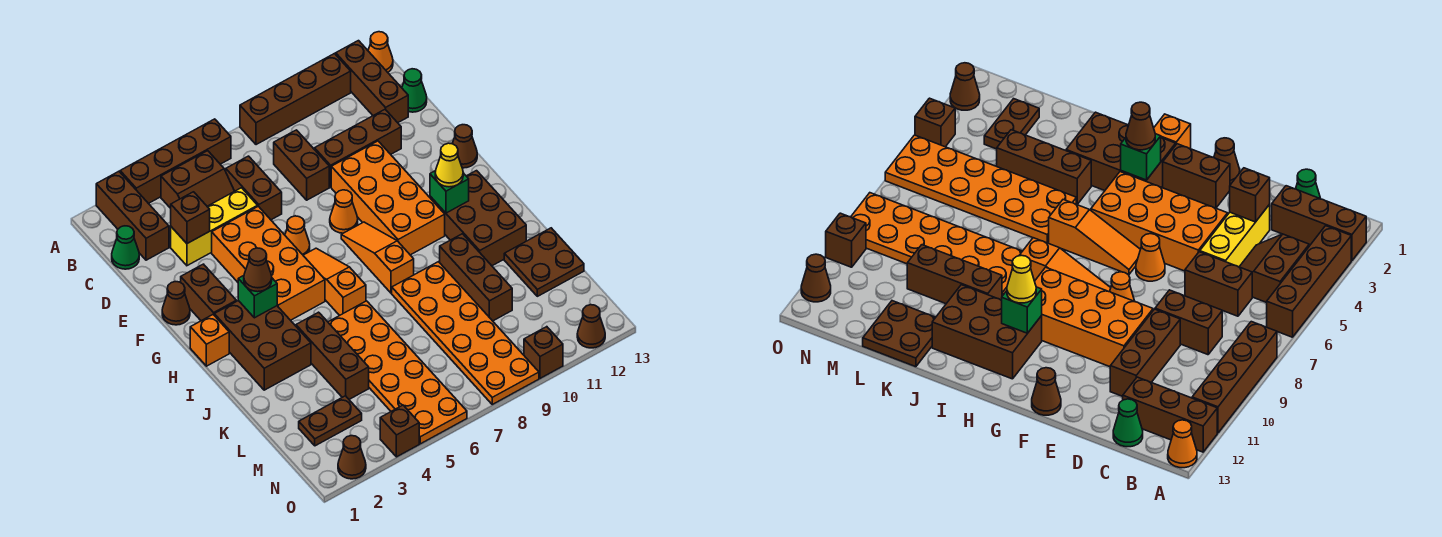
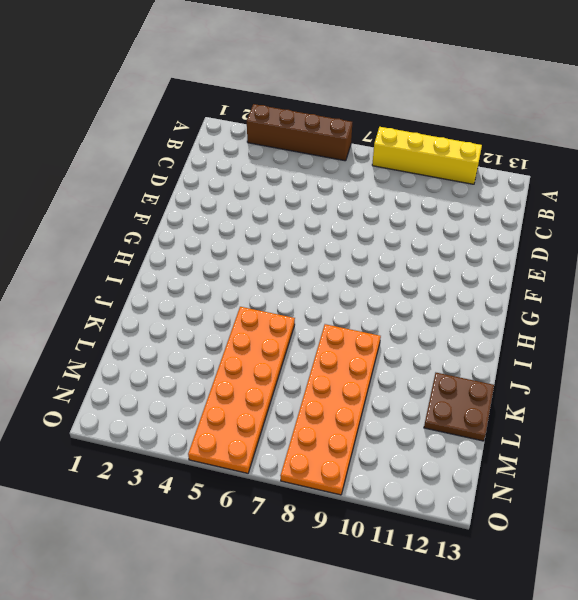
yellow 1x4 brick [372,127,482,184] -> brown 1x4 brick [240,54,351,145]
none -> brown 1x3 brick [96,171,169,260]
none -> brown 1x3 brick [336,41,408,123]
none -> orange 1x1 cone [368,32,393,72]
none -> brown 2x2 slope [161,151,234,208]

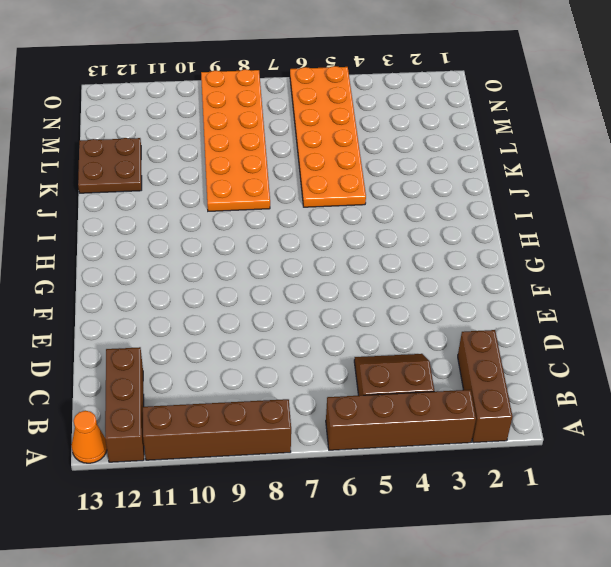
none -> green 1x1 cone [112,226,139,269]
none -> brown 1x2 brick [226,156,282,220]
none -> brown 1x2 brick [274,130,329,200]
none -> green 1x1 cone [402,69,427,112]

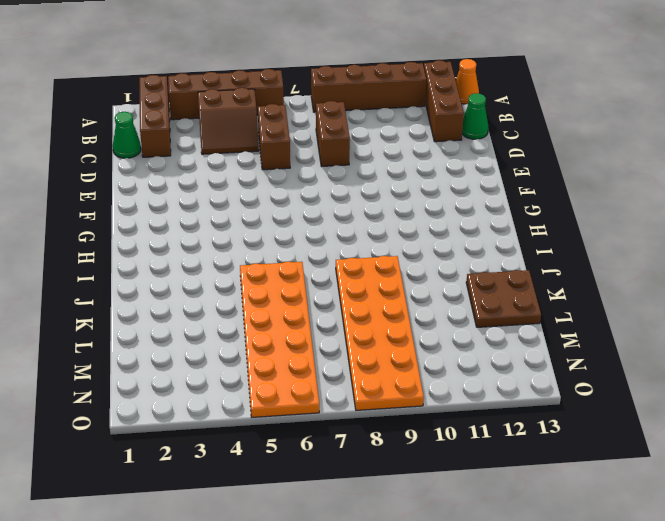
none -> yellow 1x3 brick [171,188,258,266]
none -> brown 1x3 brick [315,109,401,187]
none -> orange 2x4 brick [212,206,325,320]
none -> orange 2x4 brick [331,141,445,255]

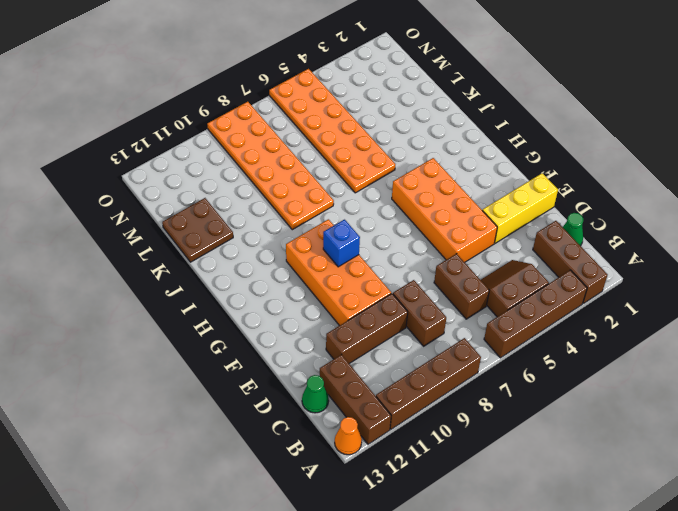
yellow 1x3 brick [482,173,558,243] -> yellow 1x3 brick moved to [171,188,258,266]
blue 1x1 brick [323,220,360,267] -> none
none -> brown 1x1 cone [162,282,190,325]
none -> brown 1x2 brick [181,264,236,321]
none -> orange 1x1 cone [285,216,310,255]
none -> orange 1x1 cone [330,190,358,233]

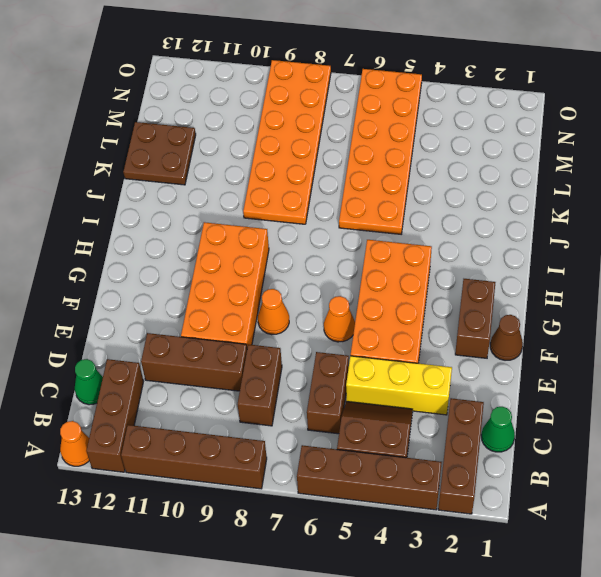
none -> brown 1x1 cone [452,125,477,168]
none -> orange 1x3 slope [303,248,366,316]
none -> orange 1x3 slope [341,222,414,293]
none -> orange 1x1 brick [190,315,229,366]

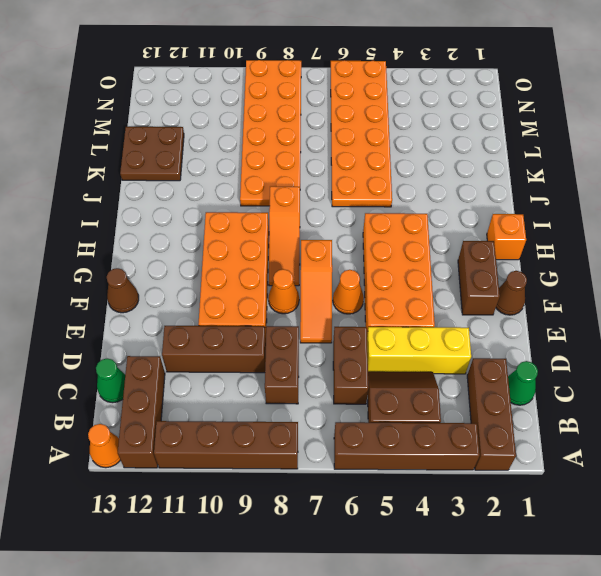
orange 1x3 slope [300,240,332,343] -> orange 1x3 slope moved to [303,248,366,316]
none -> brown 2x3 brick [214,301,311,390]
none -> brown 2x3 brick [430,171,526,266]
none -> brown 1x3 brick [296,312,369,399]
none -> brown 1x3 brick [440,234,512,321]

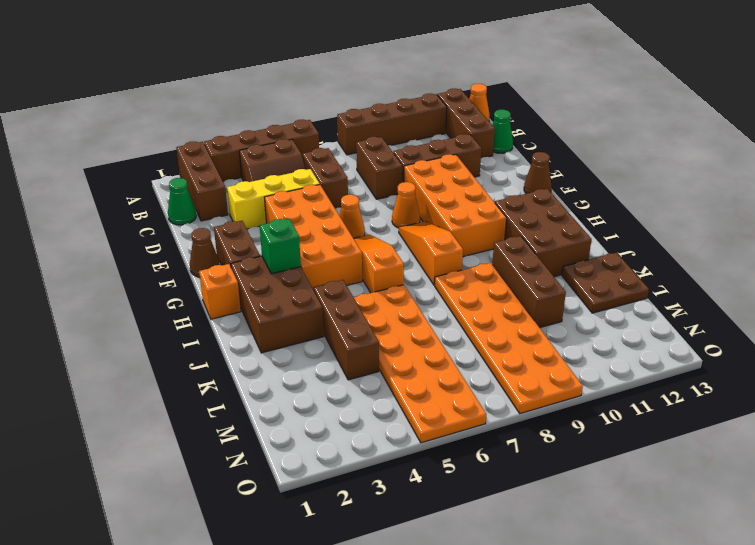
none -> brown 1x2 plate [299,396,362,446]
none -> brown 1x1 cone [338,436,366,479]
none -> brown 1x1 brick [380,405,419,457]
none -> brown 1x1 brick [524,327,563,378]

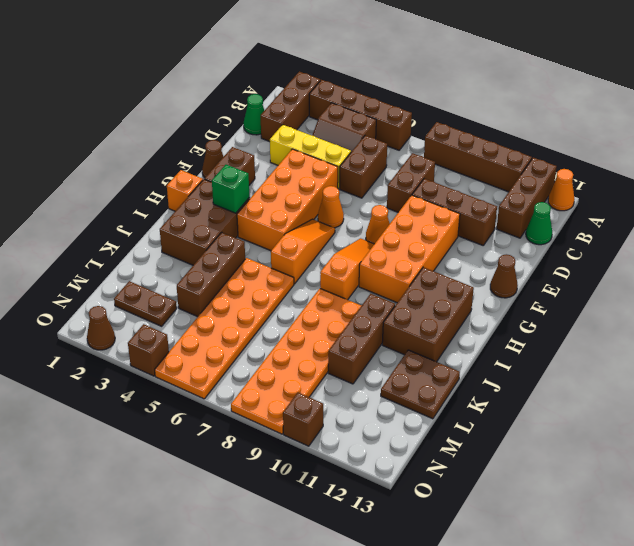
none -> brown 1x1 cone [577,305,605,348]
none -> brown 1x1 brick [171,192,210,243]
none -> green 1x1 brick [430,171,469,213]
none -> brown 1x1 cone [244,248,272,292]

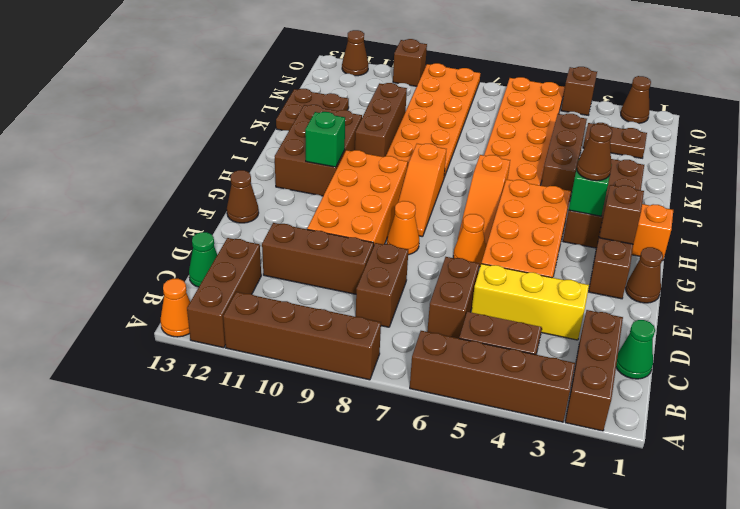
brown 1x1 brick [599,185,644,244] -> brown 1x1 brick moved to [171,192,210,243]
none -> yellow 1x1 cone [435,143,463,187]

